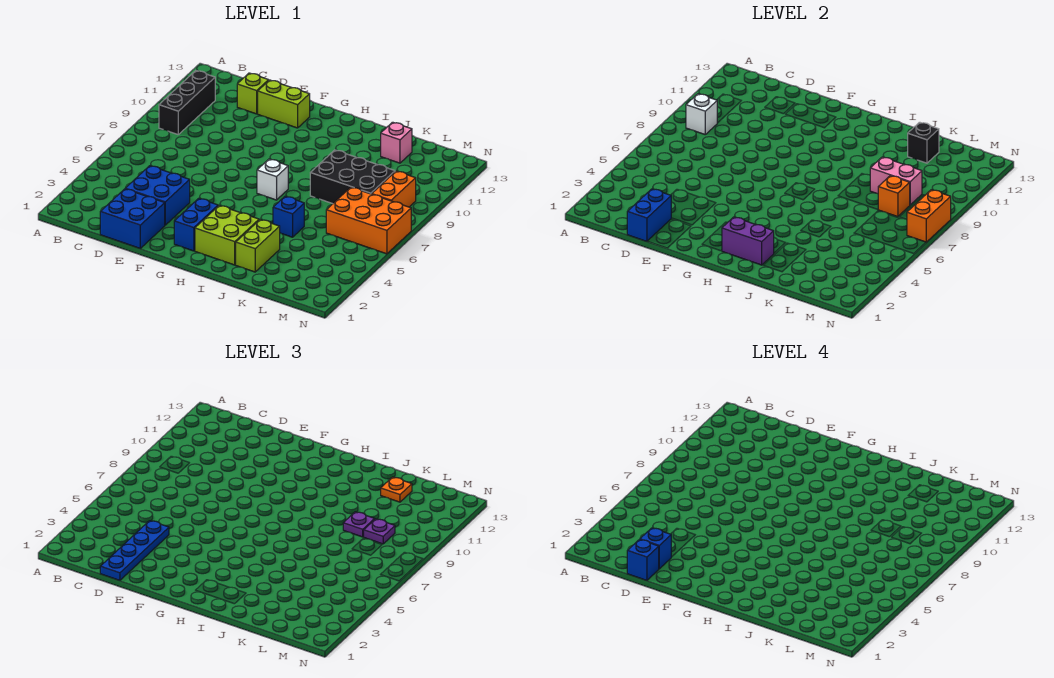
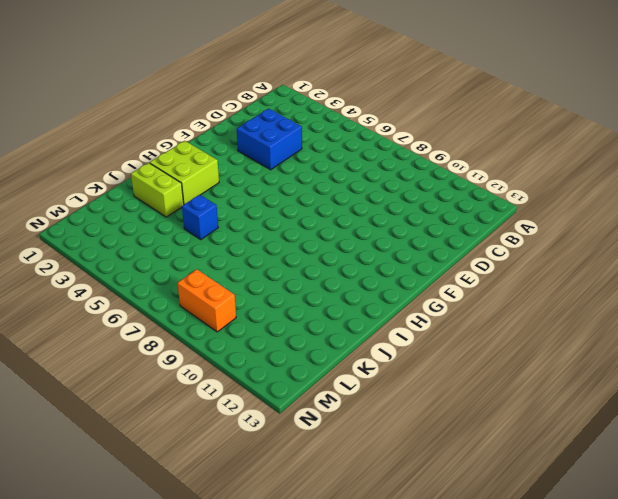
none -> black 1x3 brick [159,71,215,134]
none -> blue 2x2 brick [100,189,165,248]
none -> lime 1x1 brick [237,73,269,114]

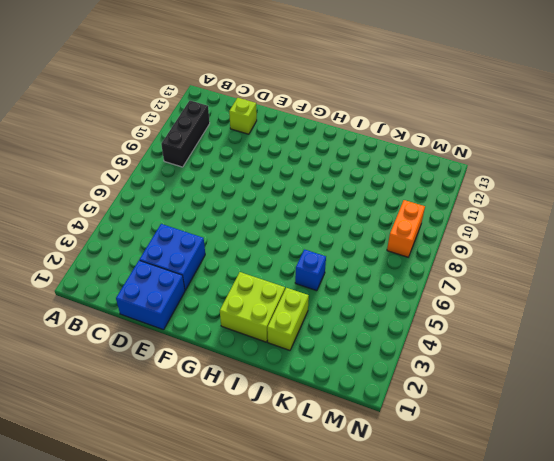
none -> lime 1x2 brick [258,80,310,128]
none -> blue 1x2 brick [174,198,218,251]
none -> white 1x1 brick [257,159,288,200]

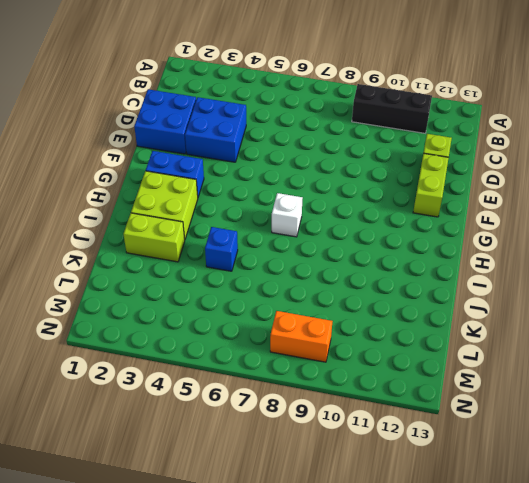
none -> black 2x3 brick [310,150,395,204]
none -> pink 1x1 brick [381,122,412,163]
none -> orange 2x3 brick [326,187,411,254]

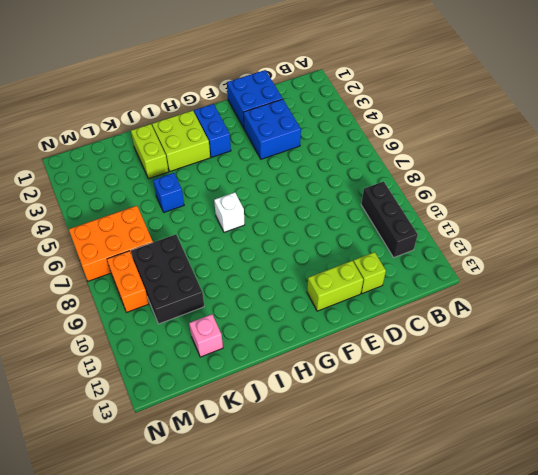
black 2x3 brick [131,234,204,324] -> black 2x3 brick turned to [310,150,395,204]
none -> white 1x1 brick [686,94,717,134]
none -> blue 1x2 brick [627,189,671,242]
none -> purple 1x2 brick [722,217,774,265]

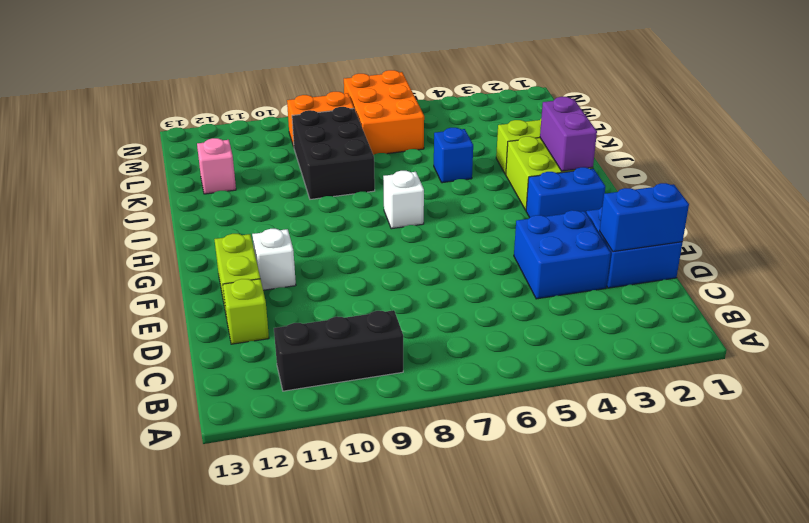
white 1x1 brick [252,229,296,290] -> white 1x1 brick moved to [686,94,717,134]
none -> pink 1x2 brick [870,157,922,205]
none -> black 1x1 brick [908,122,939,163]
none -> orange 1x1 brick [878,176,910,217]

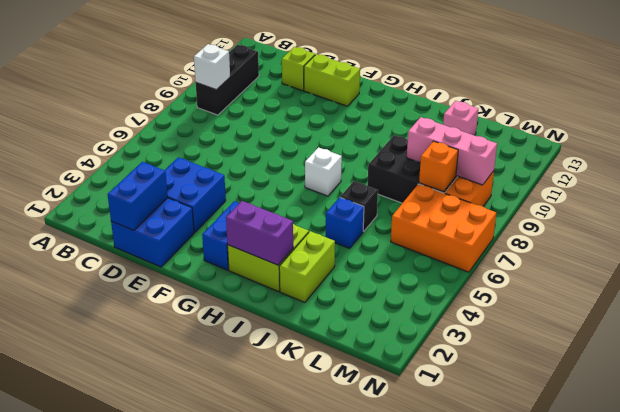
black 1x1 brick [340,181,378,231] -> black 1x1 brick moved to [908,122,939,163]
pink 1x3 brick [407,117,497,185] -> pink 1x2 brick [870,157,922,205]
none -> orange 1x2 brick [907,190,951,242]
none -> blue 1x4 plate [100,521,169,581]
none -> purple 1x1 plate [343,512,375,537]

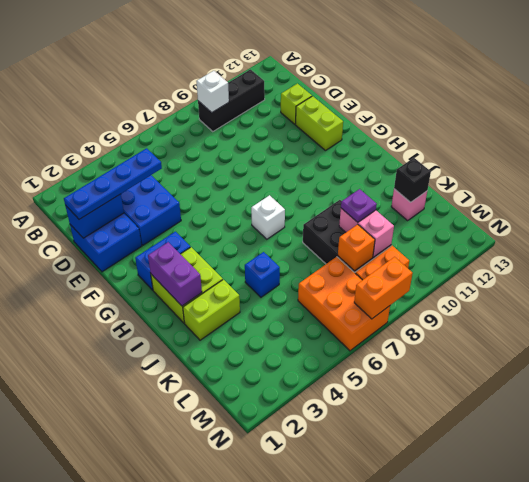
none -> orange 1x1 plate [381,477,412,502]
none -> purple 1x1 plate [363,519,395,544]
none -> blue 1x1 brick [627,540,659,581]

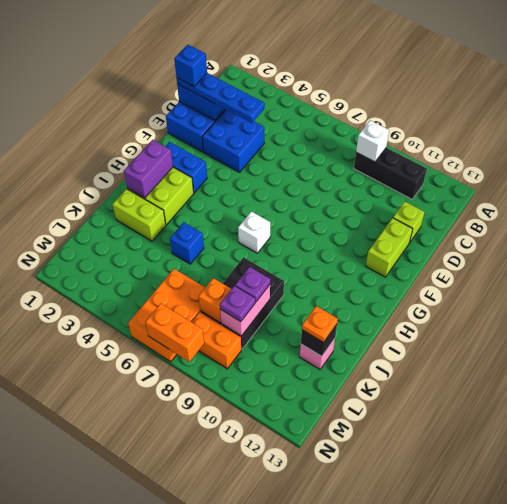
none -> blue 1x1 brick [640,528,671,569]

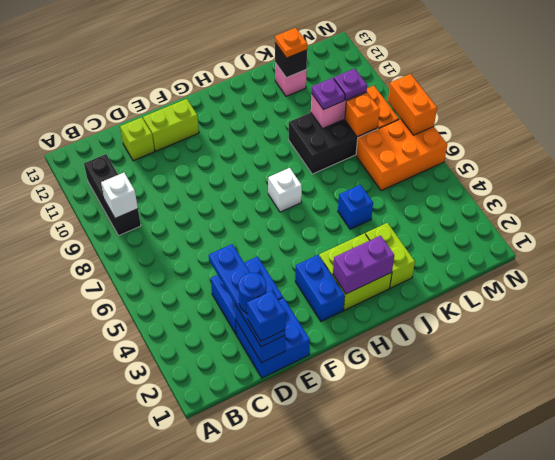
blue 1x1 round brick [238,273,266,313] -> blue 1x1 brick [640,528,671,569]

